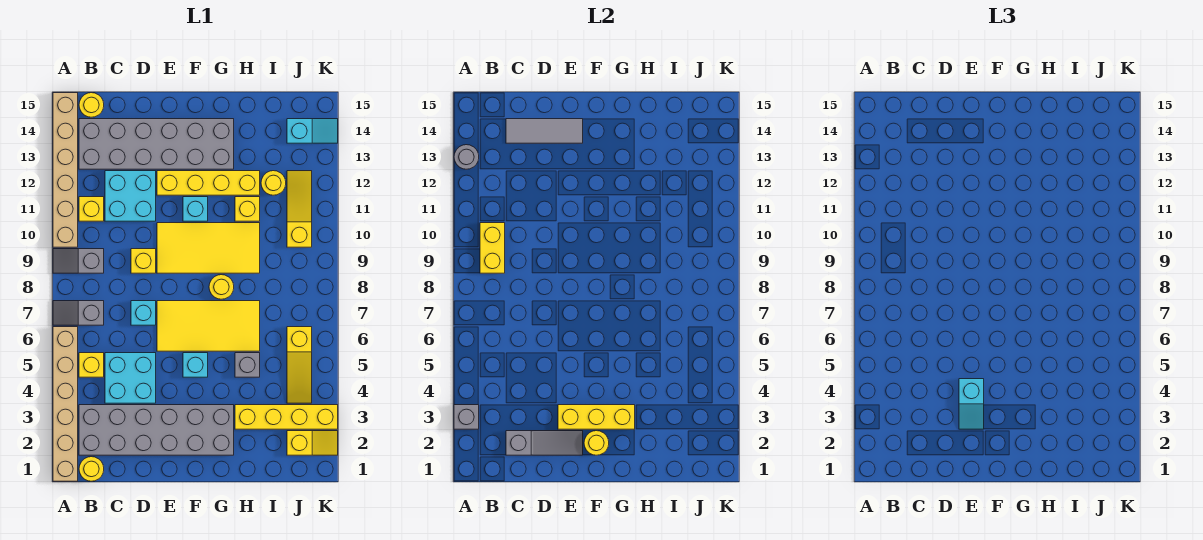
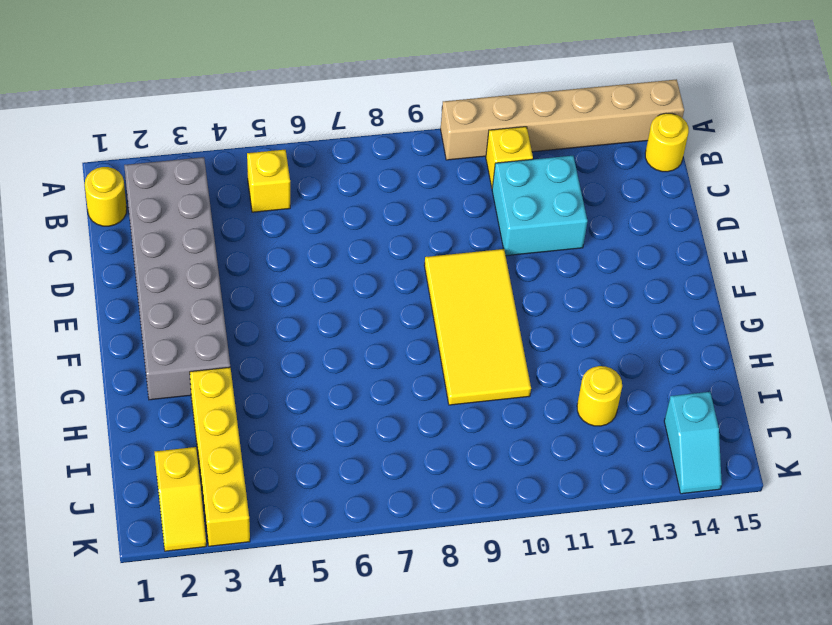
none -> tan 1x6 brick [53,327,78,481]
none -> grey 1x2 slope [53,301,104,325]
none -> grey 1x2 slope [53,249,104,273]
none -> grey 2x6 brick [79,119,234,169]

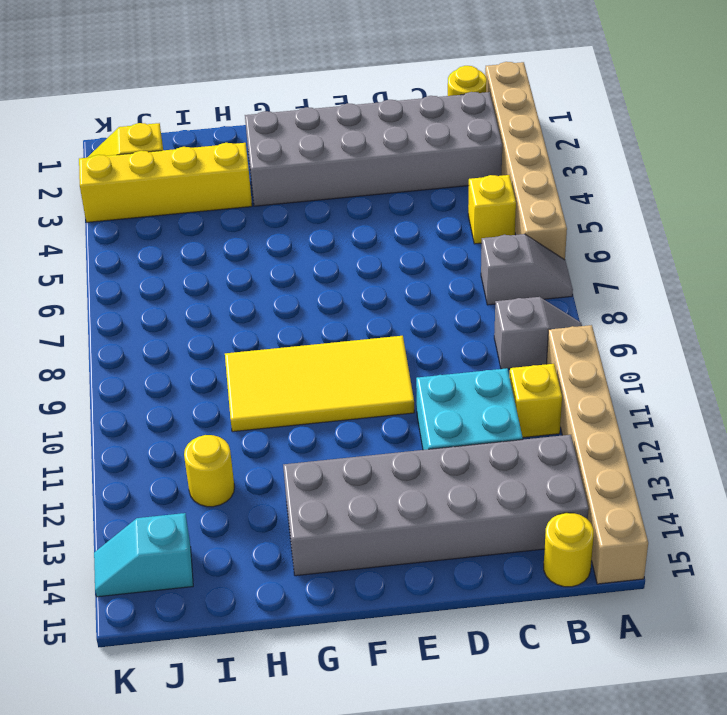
none -> cyan 2x2 brick [105,353,156,403]
none -> cyan 1x1 brick [131,301,156,325]
none -> yellow 1x1 brick [131,249,156,273]
none -> yellow 2x4 tile [157,301,260,351]

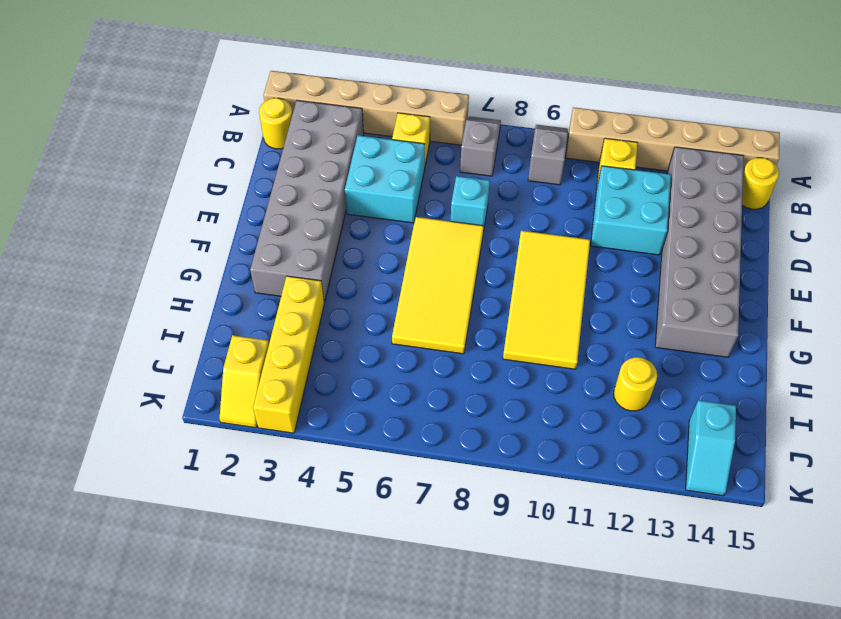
none -> yellow 1x1 brick [131,249,156,273]
none -> yellow 1x4 brick [157,171,260,195]
none -> cyan 1x1 brick [183,353,208,377]
none -> cyan 1x1 brick [183,197,208,221]

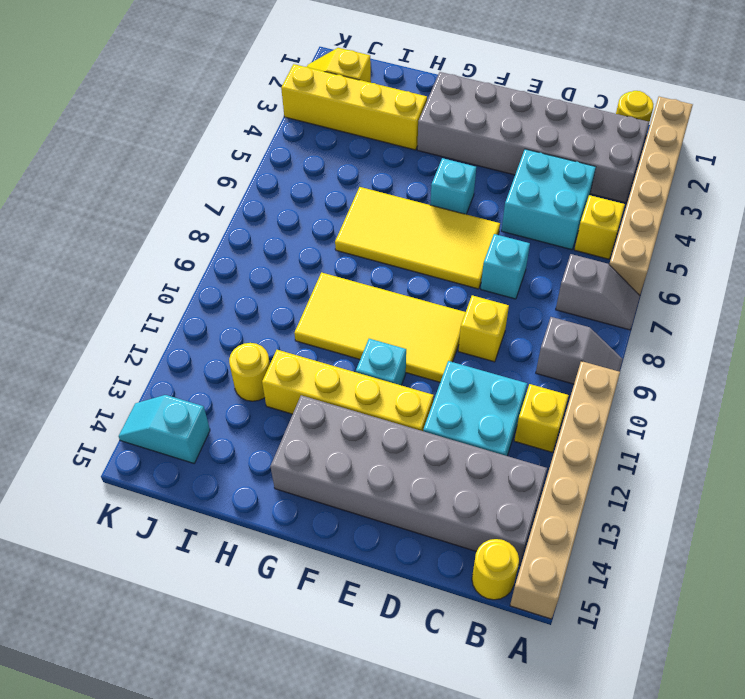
none -> yellow 1x1 round brick [209,275,234,299]
none -> grey 1x1 brick [235,353,260,377]
none -> yellow 1x1 brick [235,197,260,221]
none -> yellow 1x3 slope [287,327,312,403]

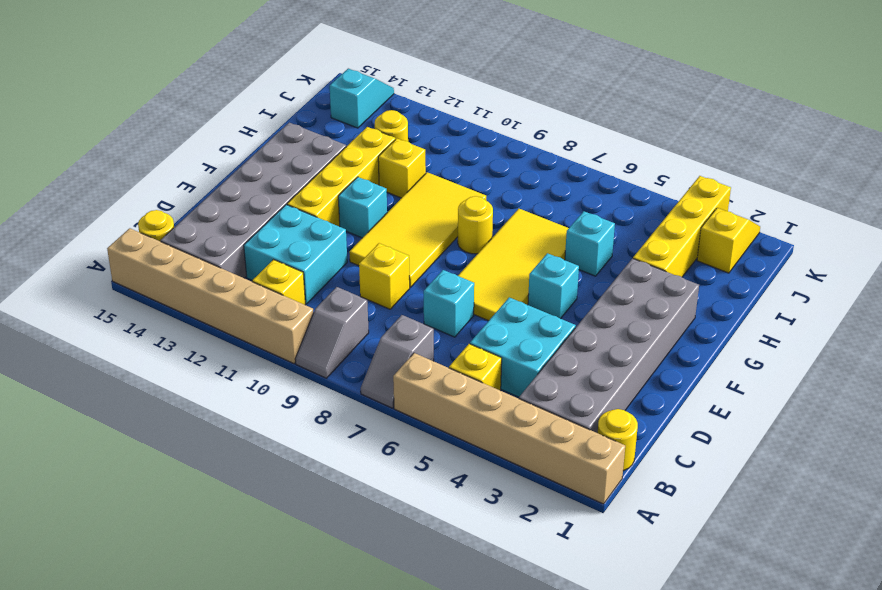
cyan 1x1 brick [565,211,615,276] -> grey 1x1 brick [235,353,260,377]
none -> yellow 1x3 slope [287,327,312,403]
none -> yellow 1x3 slope [287,171,312,247]
none -> grey 1x1 brick [454,405,479,429]
none -> grey 1x1 round brick [454,145,479,169]

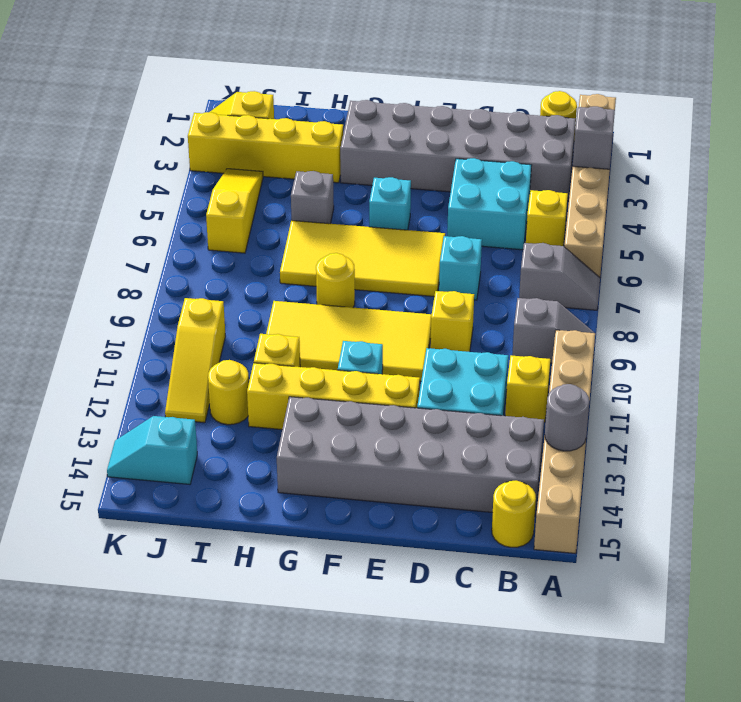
none -> yellow 1x2 brick [480,223,505,273]
none -> grey 1x3 slope [506,431,583,455]
none -> grey 1x3 tile [506,119,583,143]
none -> yellow 1x3 brick [558,405,635,429]

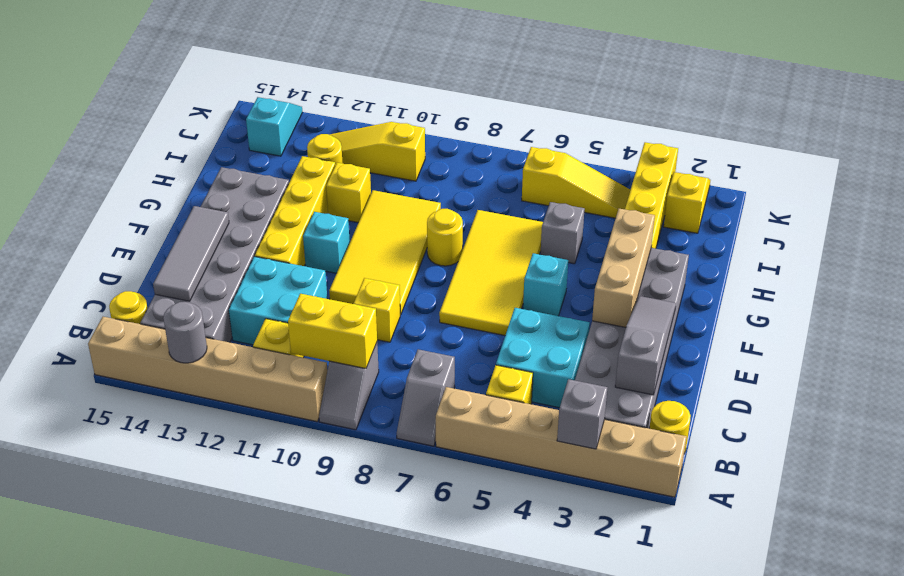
tan 1x3 brick [592,209,655,327] -> yellow 1x3 brick [558,405,635,429]
none -> cyan 1x1 brick [131,301,156,325]
none -> yellow 1x1 round brick [584,431,609,455]
none -> cyan 1x2 slope [959,379,984,429]

